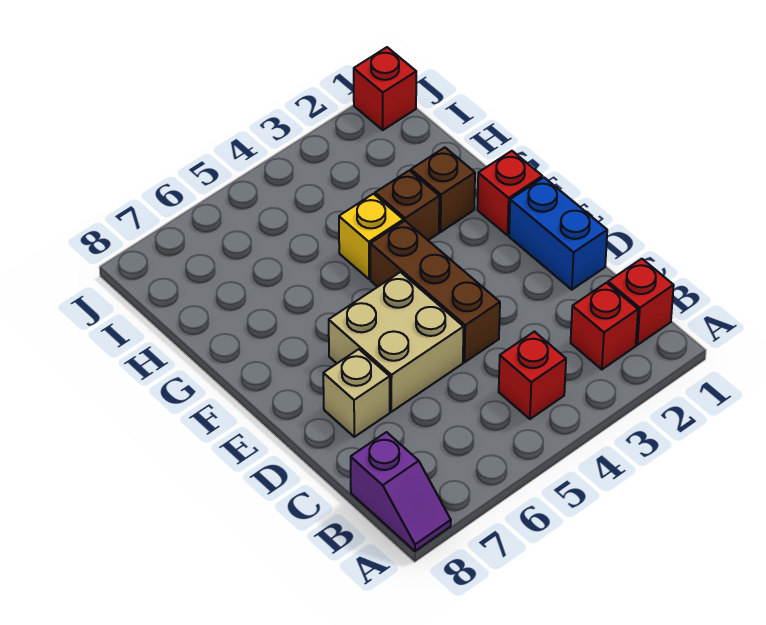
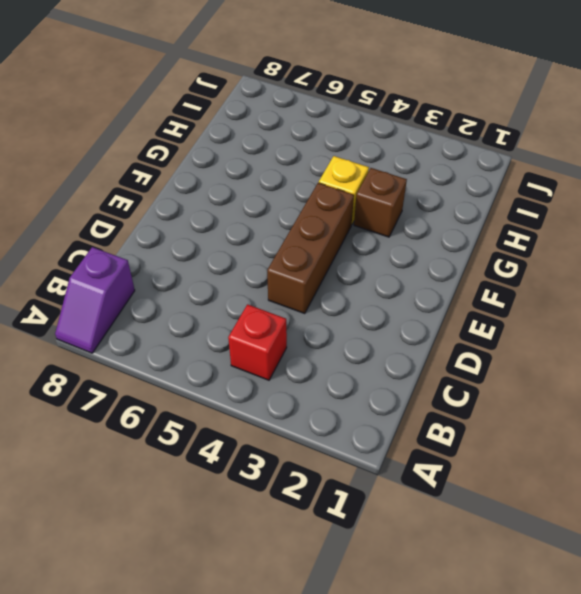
none -> red 1x1 brick [608,259,674,345]
none -> red 1x1 brick [571,283,638,369]
none -> blue 1x2 brick [509,177,607,290]

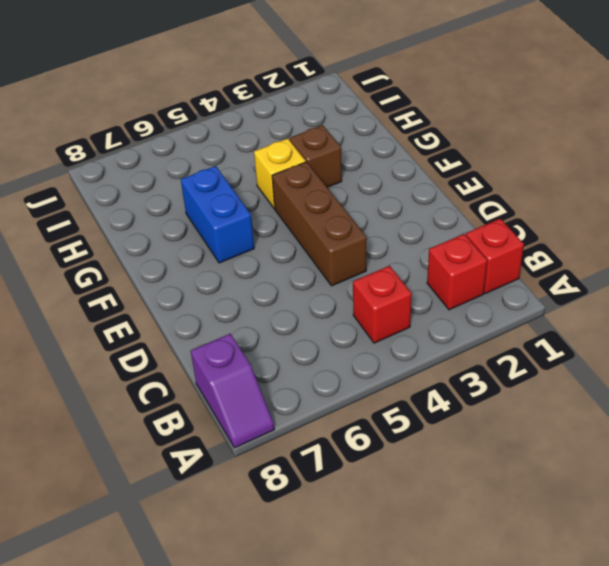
blue 1x2 brick [181,166,254,263] -> blue 1x2 brick moved to [509,177,607,290]
none -> tan 2x2 brick [329,272,464,412]
none -> tan 1x1 brick [323,349,390,437]
none -> red 1x1 brick [477,151,542,235]

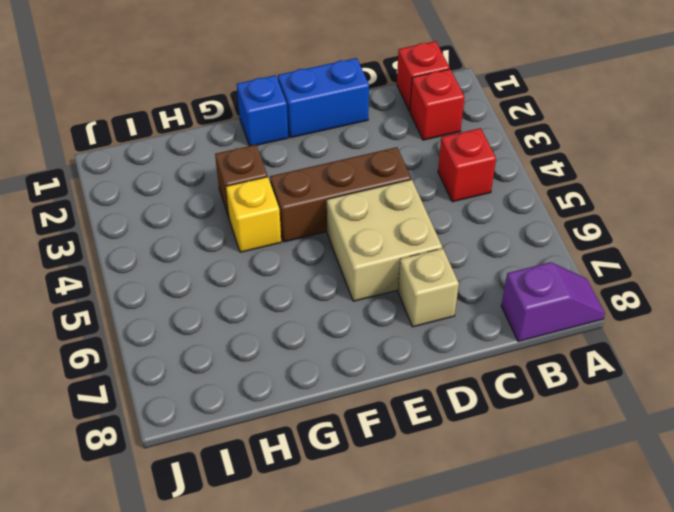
blue 1x1 brick [237,75,288,146] -> red 1x1 brick [477,151,542,235]
none -> brown 1x1 brick [411,147,475,232]
none -> red 1x1 brick [354,47,416,130]

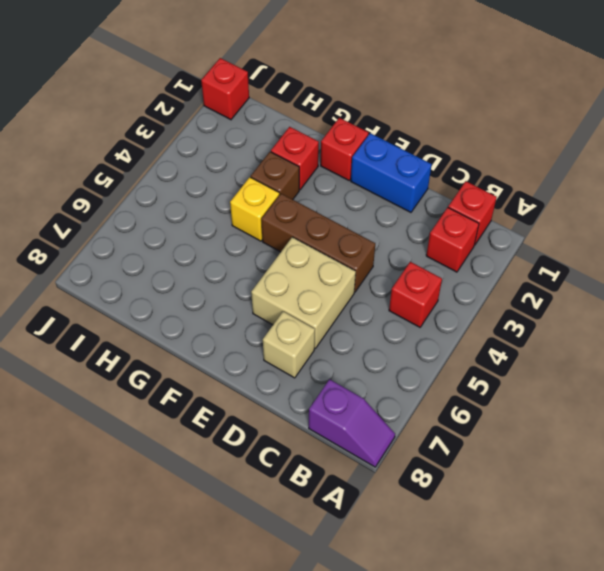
red 1x1 brick [271,127,319,190] -> brown 1x1 brick [411,147,475,232]

